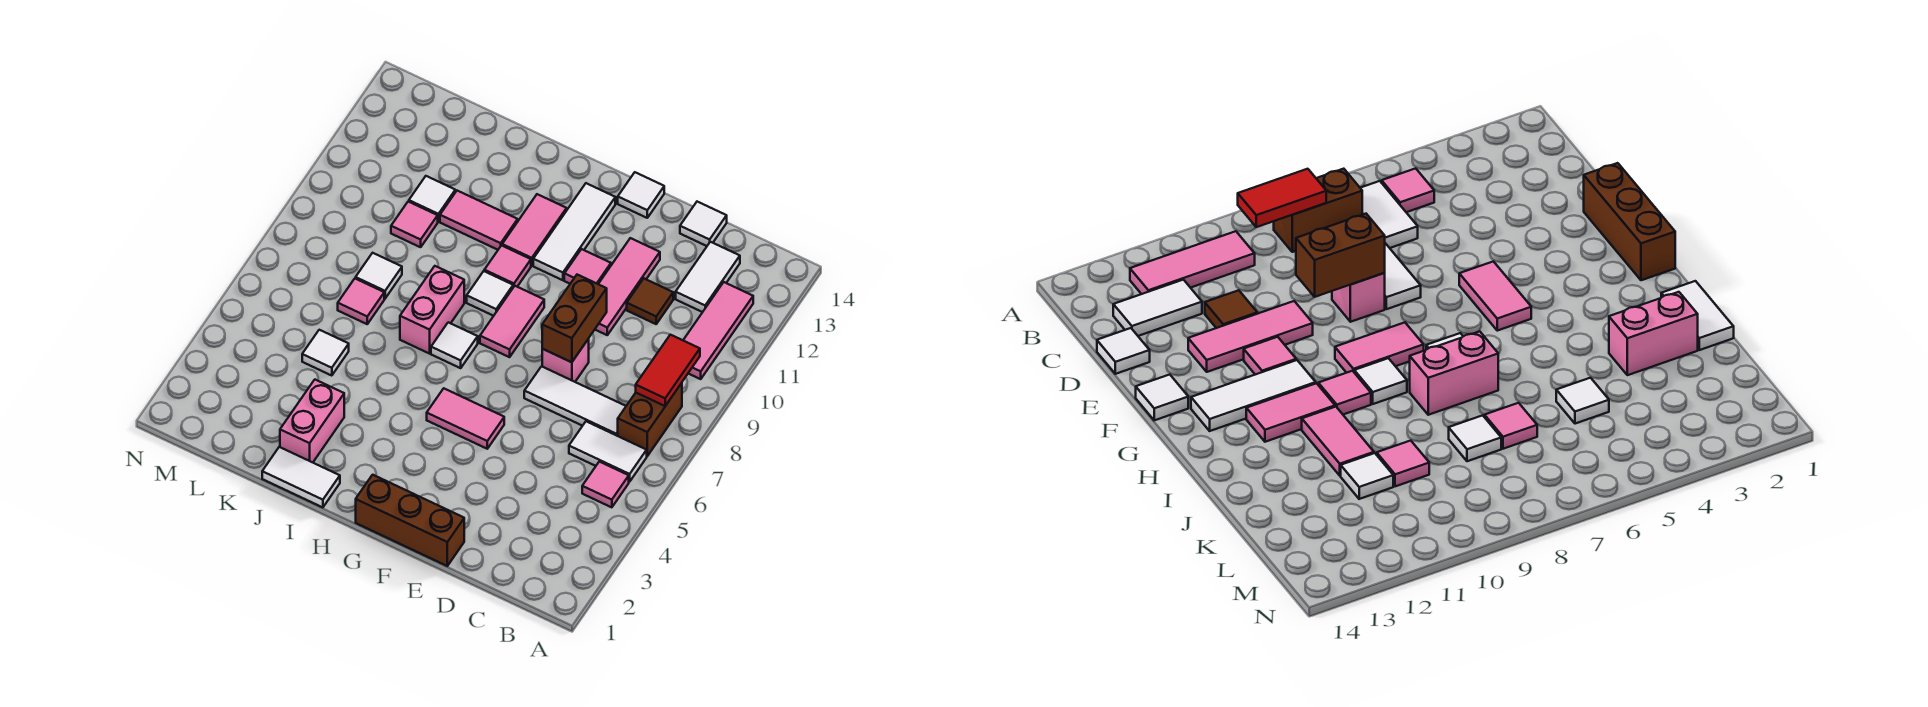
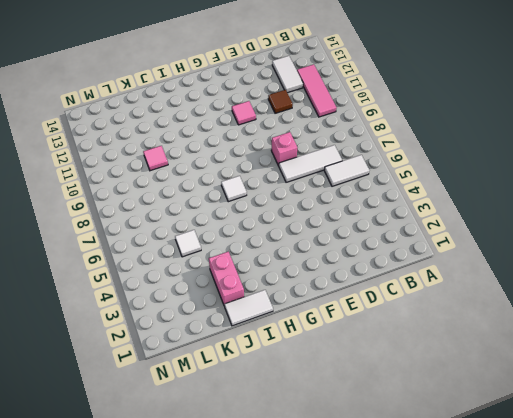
none -> pink 1x1 tile [582,462,629,507]
none -> brown 1x2 brick [618,383,682,456]
none -> white 1x1 tile [680,202,727,246]
none -> brown 1x3 brick [356,475,464,566]

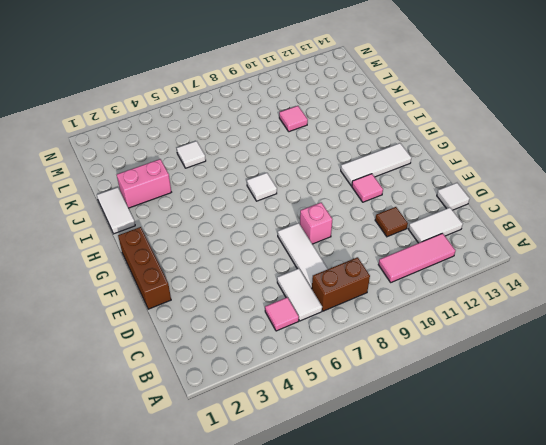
none -> pink 1x3 tile [595,238,660,335]
none -> pink 1x2 tile [427,388,504,449]
none -> white 1x1 tile [618,172,664,218]
none -> pink 1x2 tile [480,286,544,357]

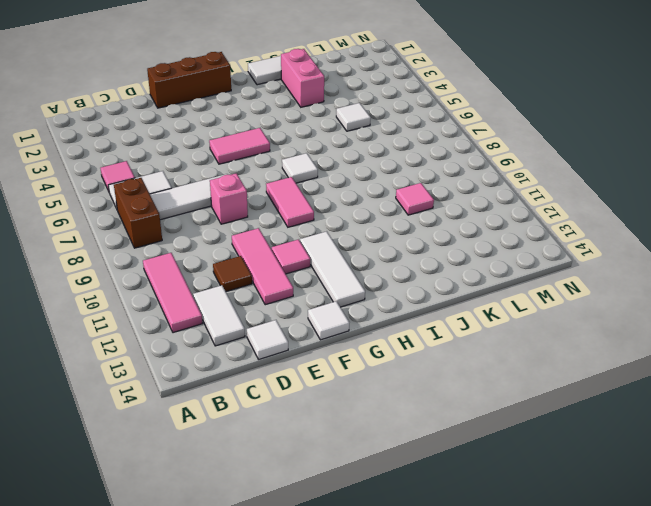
none -> white 1x1 tile [467,271,513,316]
none -> pink 1x1 tile [484,245,531,287]
none -> pink 1x2 tile [502,194,567,266]
none -> pink 1x2 brick [400,266,464,354]

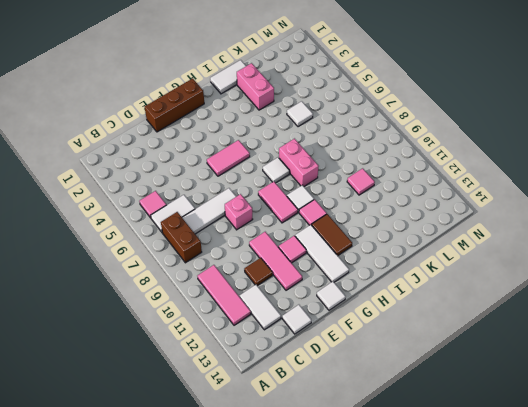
brown 1x2 tile [312,214,352,256] -> pink 1x2 tile [502,194,567,266]
none -> pink 1x2 tile [440,191,518,250]
none -> pink 1x1 tile [338,278,384,324]
none -> white 1x1 tile [356,253,402,299]
none -> white 1x1 tile [409,176,455,222]

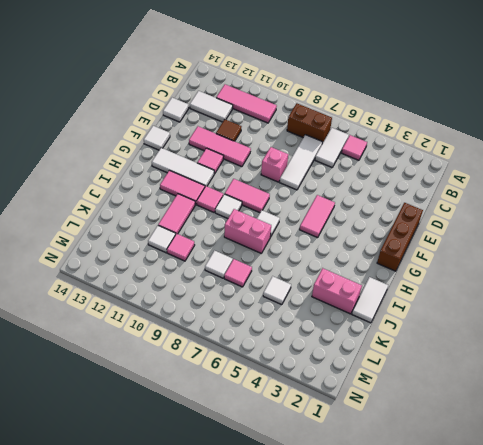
none -> red 1x2 tile [636,335,700,406]
none -> brown 1x2 brick [542,275,607,362]

